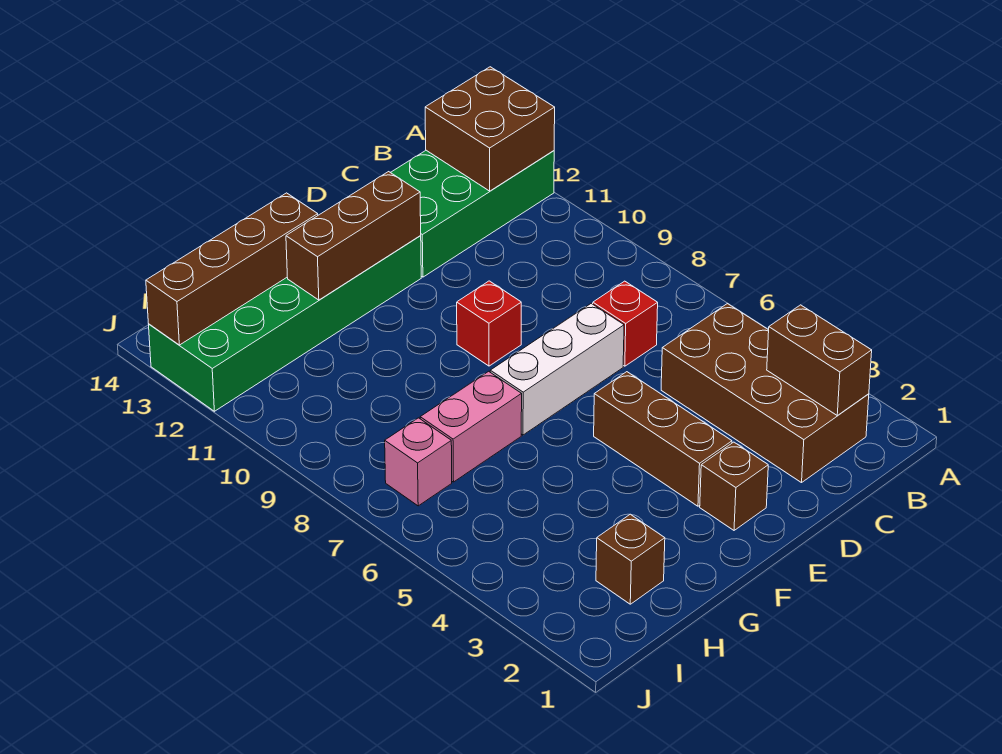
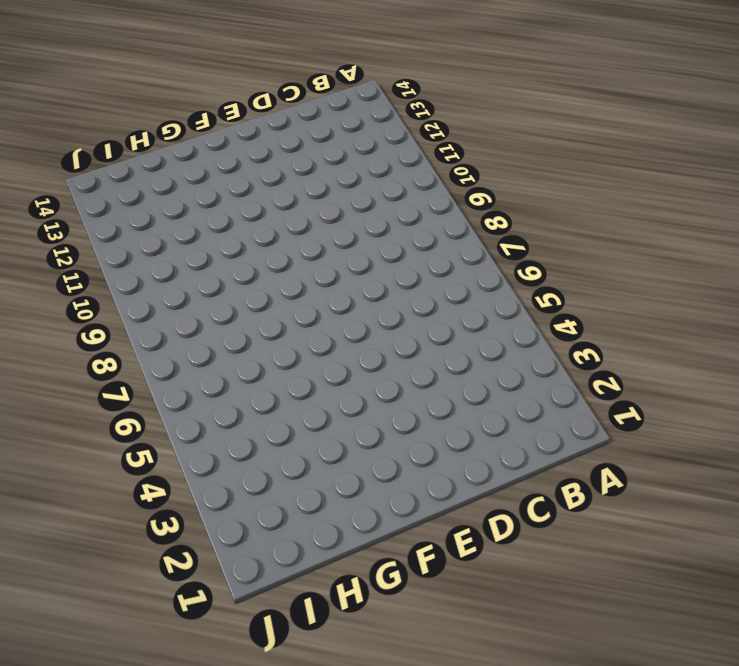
none -> green 2x4 brick [390,150,554,277]
none -> brown 2x4 brick [661,304,869,483]
none -> red 1x1 brick [593,281,658,366]

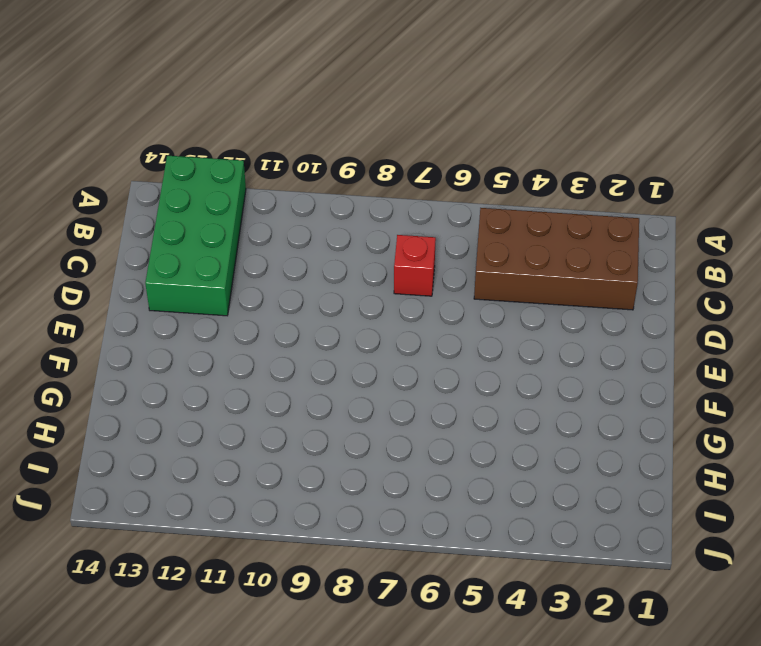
none -> white 1x3 brick [490,303,624,435]
none -> brown 1x1 brick [700,442,768,530]
none -> brown 1x3 brick [594,372,732,506]

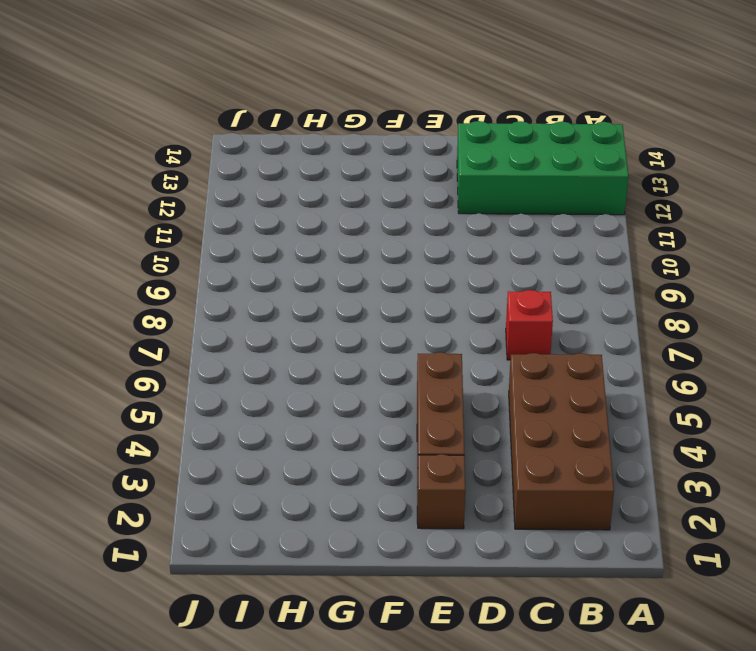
none -> white 1x3 brick [490,303,624,435]
none -> red 1x1 brick [457,281,521,366]
none -> green 2x6 brick [149,236,421,411]

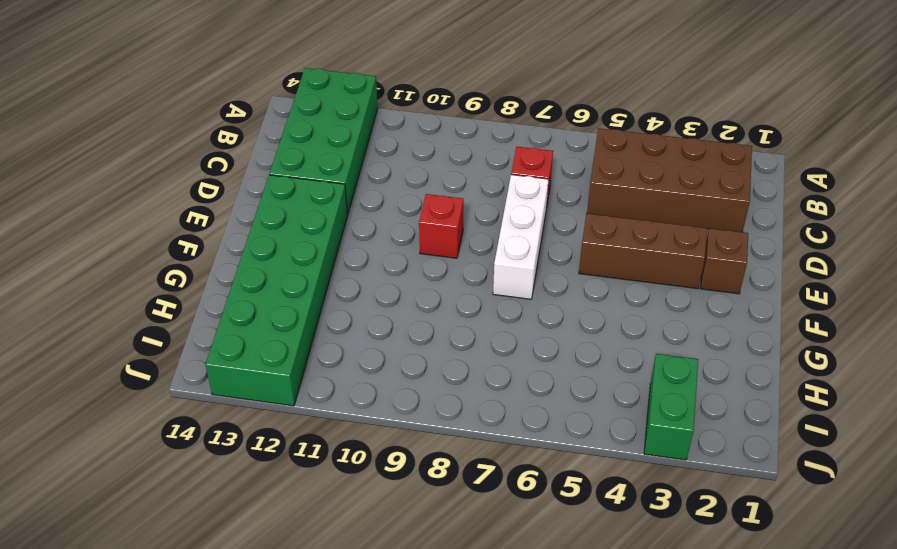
green 1x2 brick [644,354,698,460] -> none
none -> pink 1x2 brick [420,371,522,482]
none -> brown 1x1 brick [596,514,665,604]
none -> pink 1x1 brick [385,418,452,506]

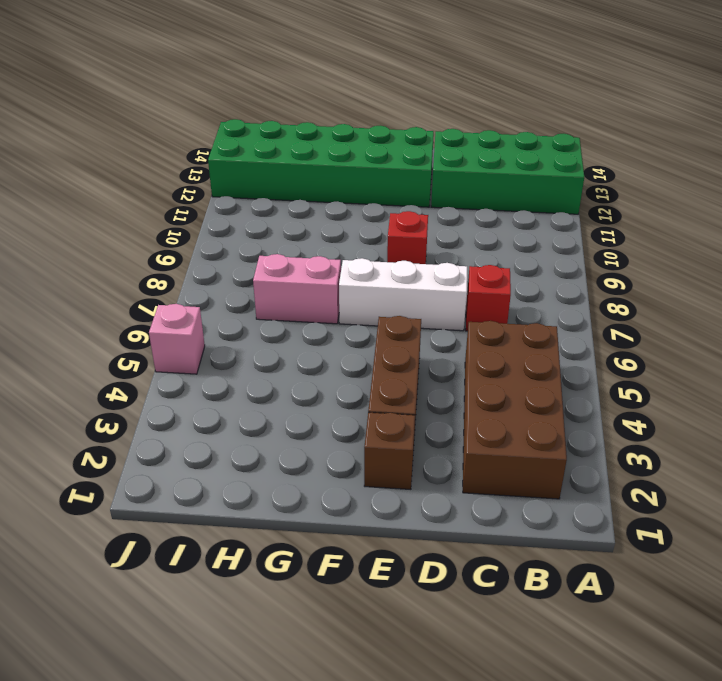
pink 1x1 brick [149,304,205,374] -> pink 1x1 brick moved to [385,418,452,506]
none -> brown 1x1 brick [596,514,665,604]
none -> brown 2x2 brick [425,67,555,191]
none -> brown 1x2 brick [767,305,872,415]

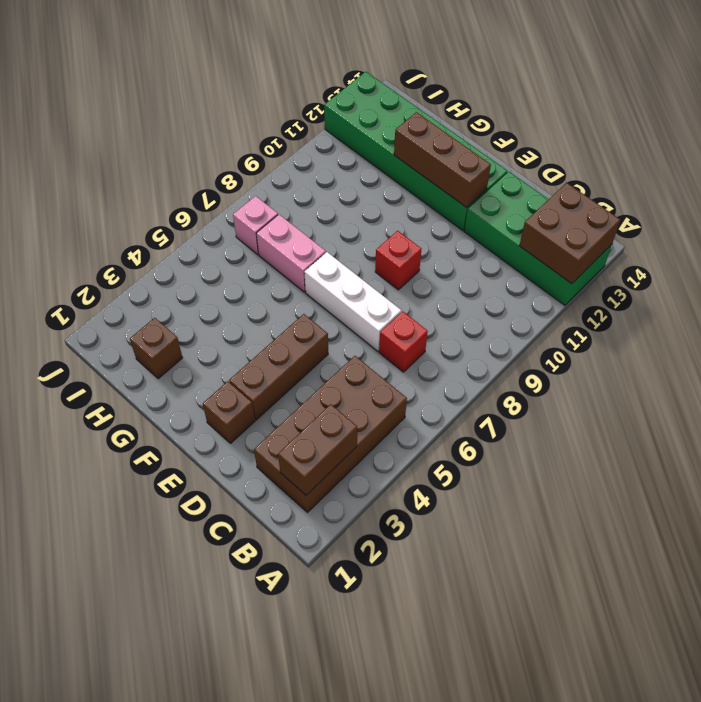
none -> brown 1x4 brick [146,193,318,345]

